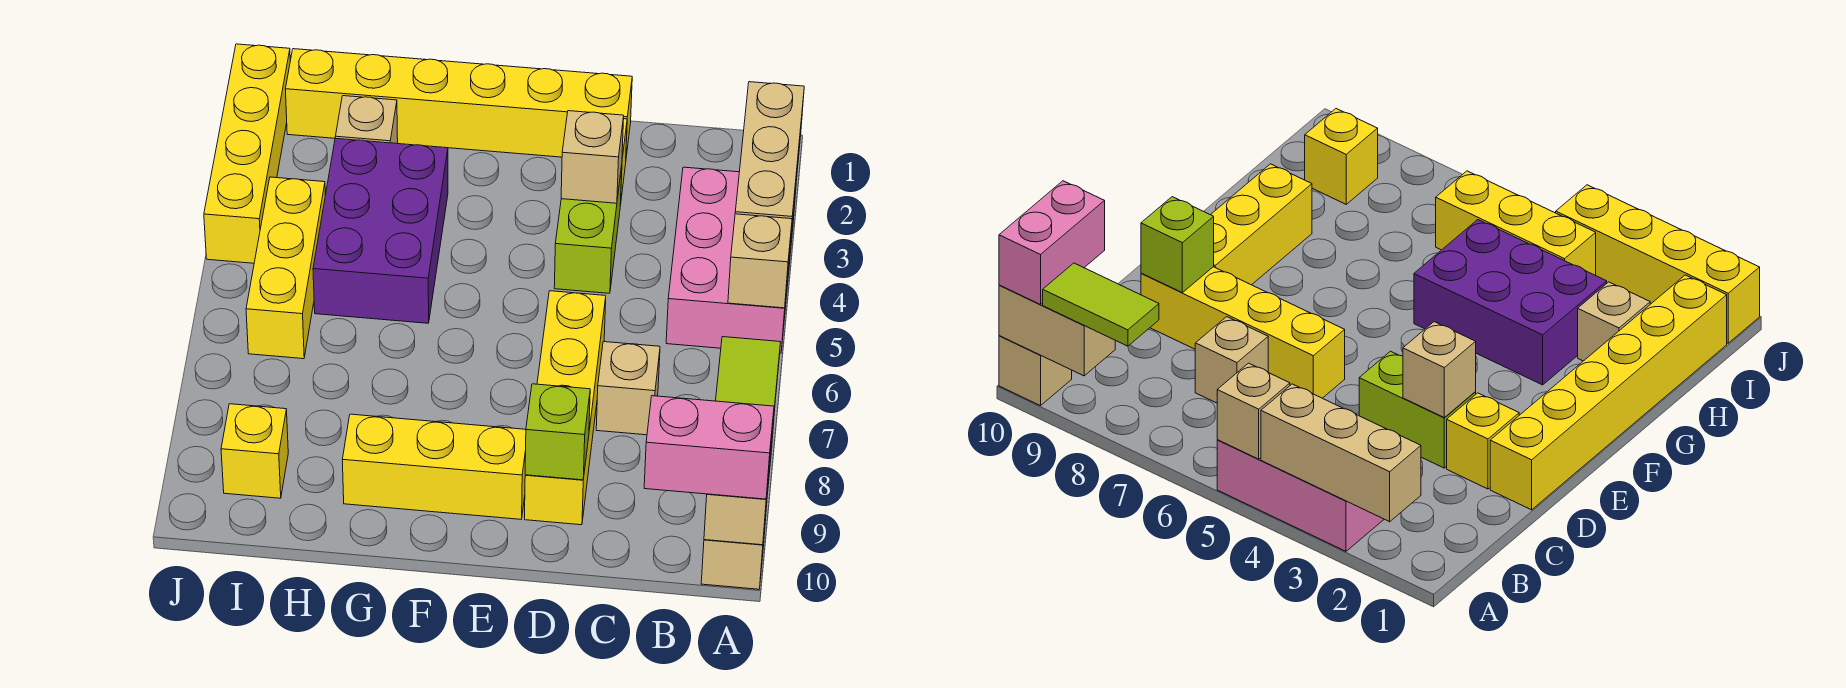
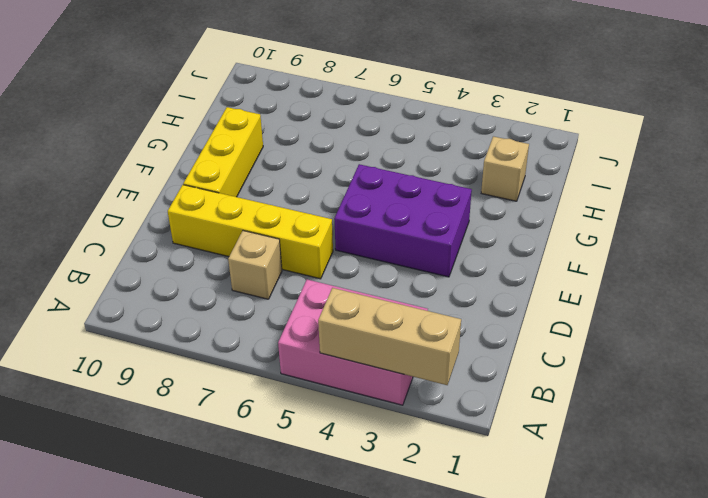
purple 2x3 brick [334,164,472,277] -> purple 2x3 brick moved to [313,138,448,323]
none -> tan 1x1 brick [701,506,767,589]
none -> yellow 1x6 brick [286,49,632,157]
none -> yellow 1x1 brick [1447,393,1519,489]

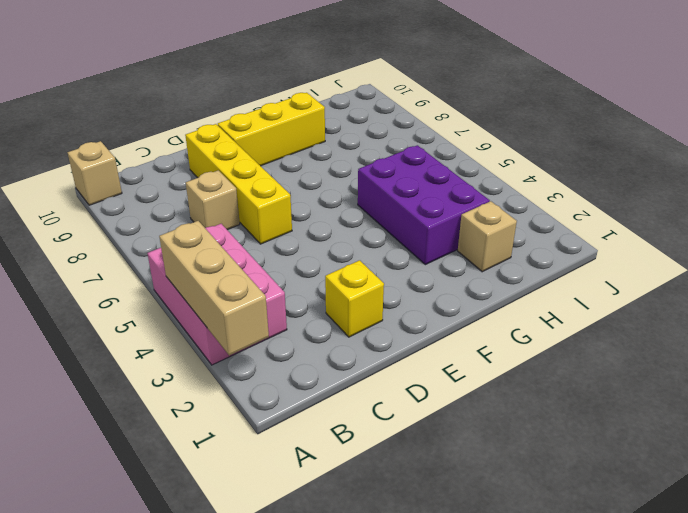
none -> yellow 1x6 brick [286,49,632,157]
none -> lime 1x2 brick [554,166,622,293]
none -> yellow 1x3 brick [246,177,325,359]

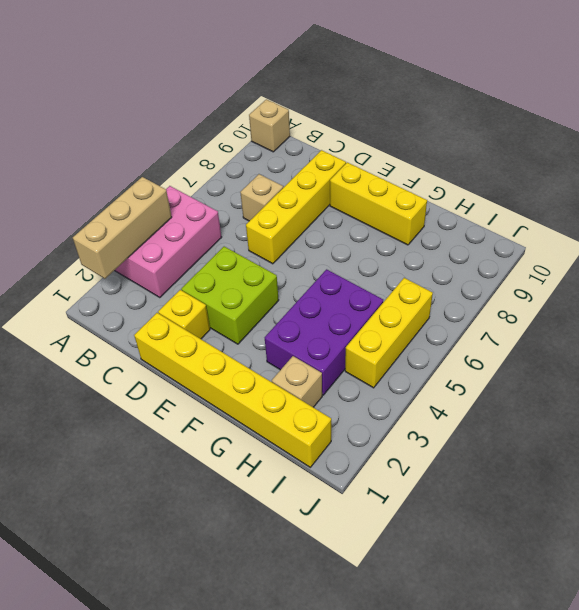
lime 2x2 brick [181,247,279,344] -> lime 1x2 brick [554,166,622,293]
none -> yellow 1x1 brick [221,404,288,498]
none -> yellow 1x4 brick [204,44,290,263]
none -> tan 1x1 brick [728,214,792,308]

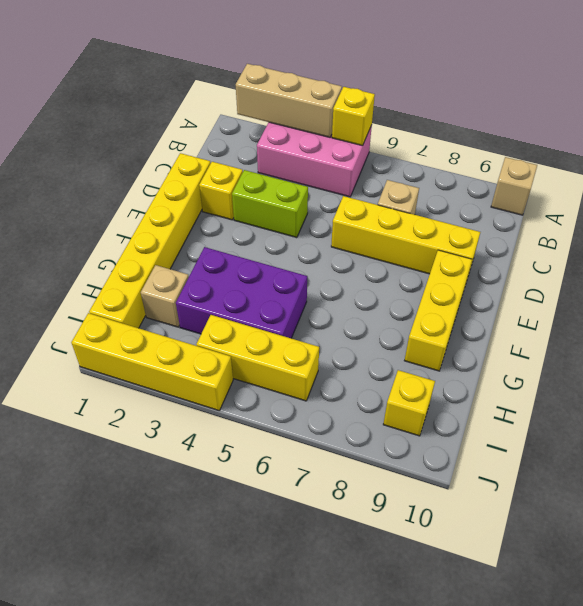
yellow 1x1 brick [332,87,375,146] -> tan 1x1 brick [728,214,792,308]
none -> tan 1x2 brick [704,418,774,545]
none -> tan 1x1 brick [561,111,624,203]
none -> lime 1x1 brick [525,384,590,480]

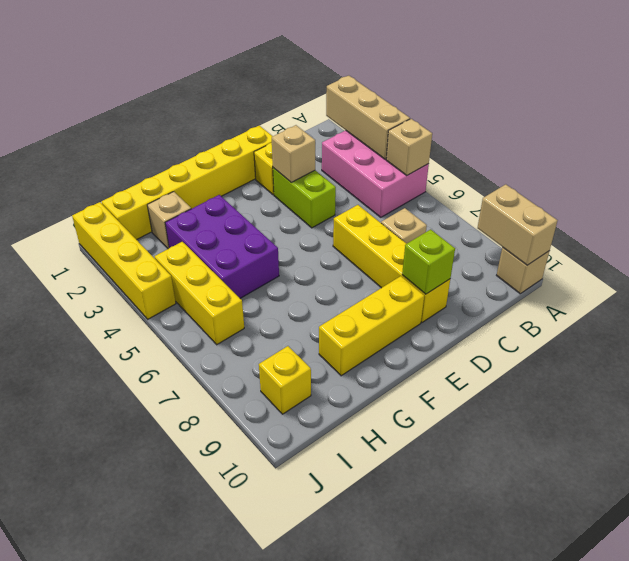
none -> lime 1x2 tile [716,337,780,442]
none -> pink 1x2 brick [644,396,774,499]

